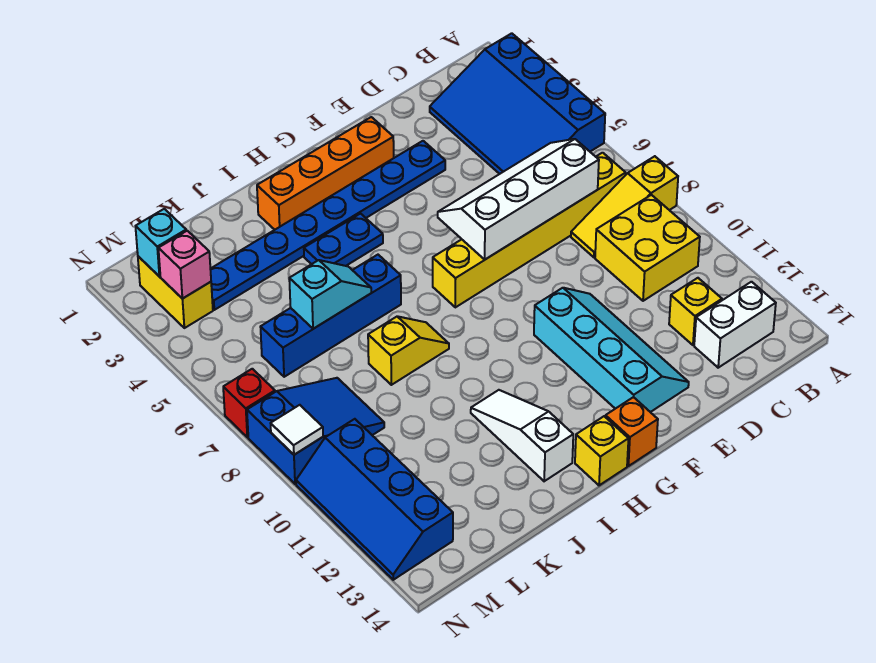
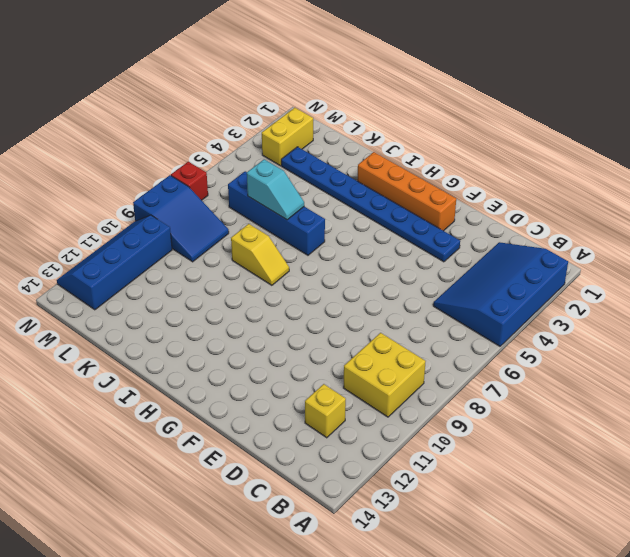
none -> yellow 1x3 slope [571,156,678,257]
none -> yellow 1x6 brick [433,153,626,307]
none -> white 1x2 brick [694,282,776,368]

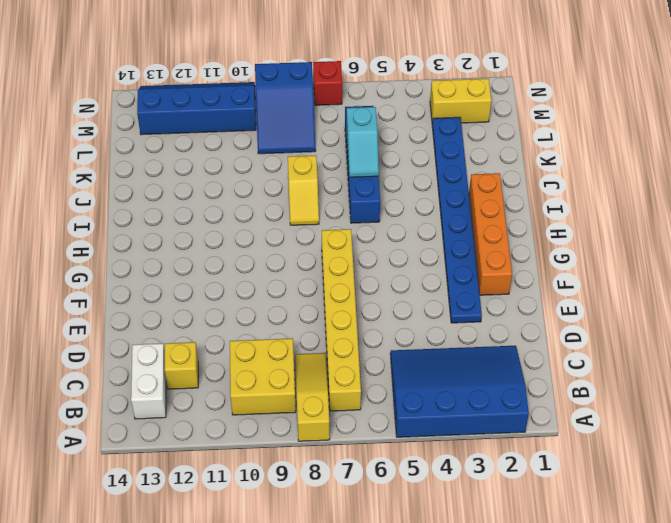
none -> cyan 2x4 slope [534,288,689,412]
none -> orange 1x1 brick [606,397,658,466]
none -> blue 1x2 plate [304,214,383,266]

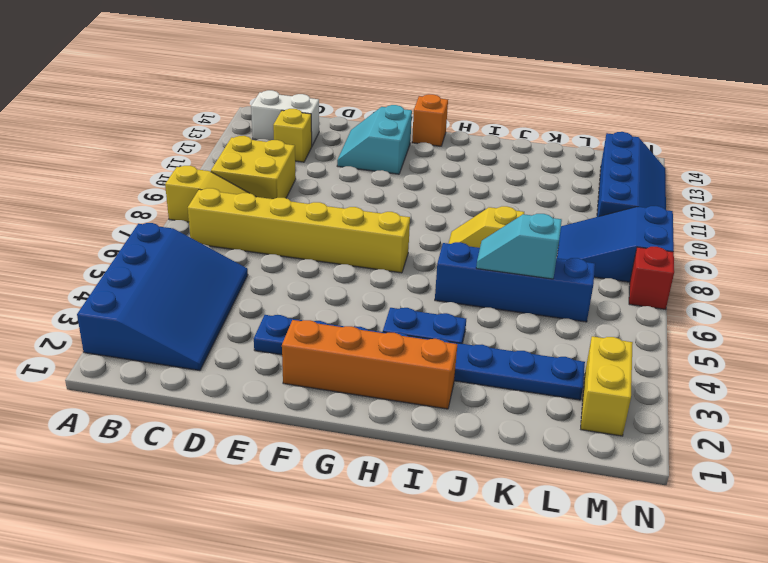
cyan 2x2 slope [337,105,412,174] -> cyan 2x4 slope [534,288,689,412]
none -> yellow 1x1 brick [575,416,628,485]
none -> white 1x3 slope [471,390,573,481]
none -> white 2x4 slope [438,139,599,259]

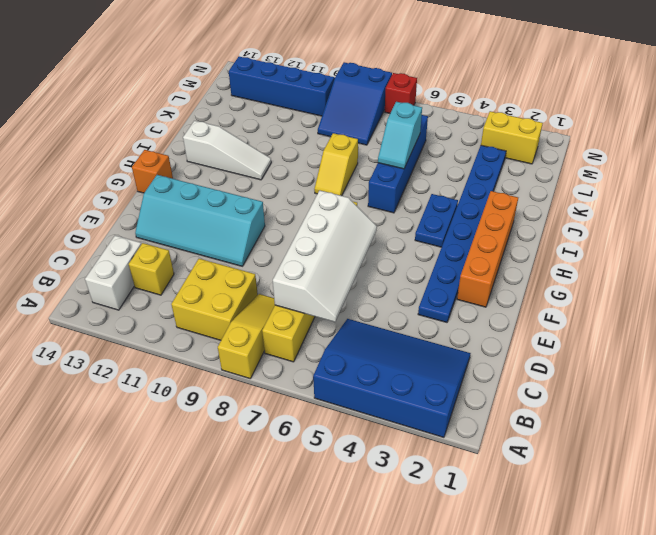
none -> yellow 1x1 brick [575,416,628,485]
none -> cyan 1x1 brick [135,209,186,276]
none -> pink 1x1 brick [158,231,211,299]

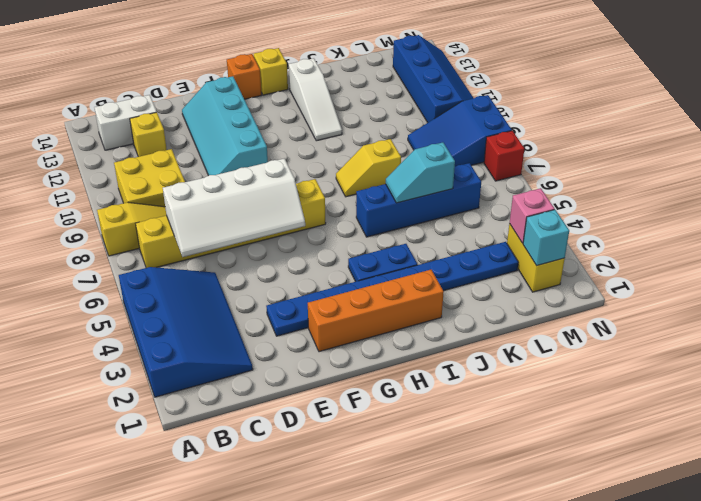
none -> white 1x1 tile [271,405,323,455]

